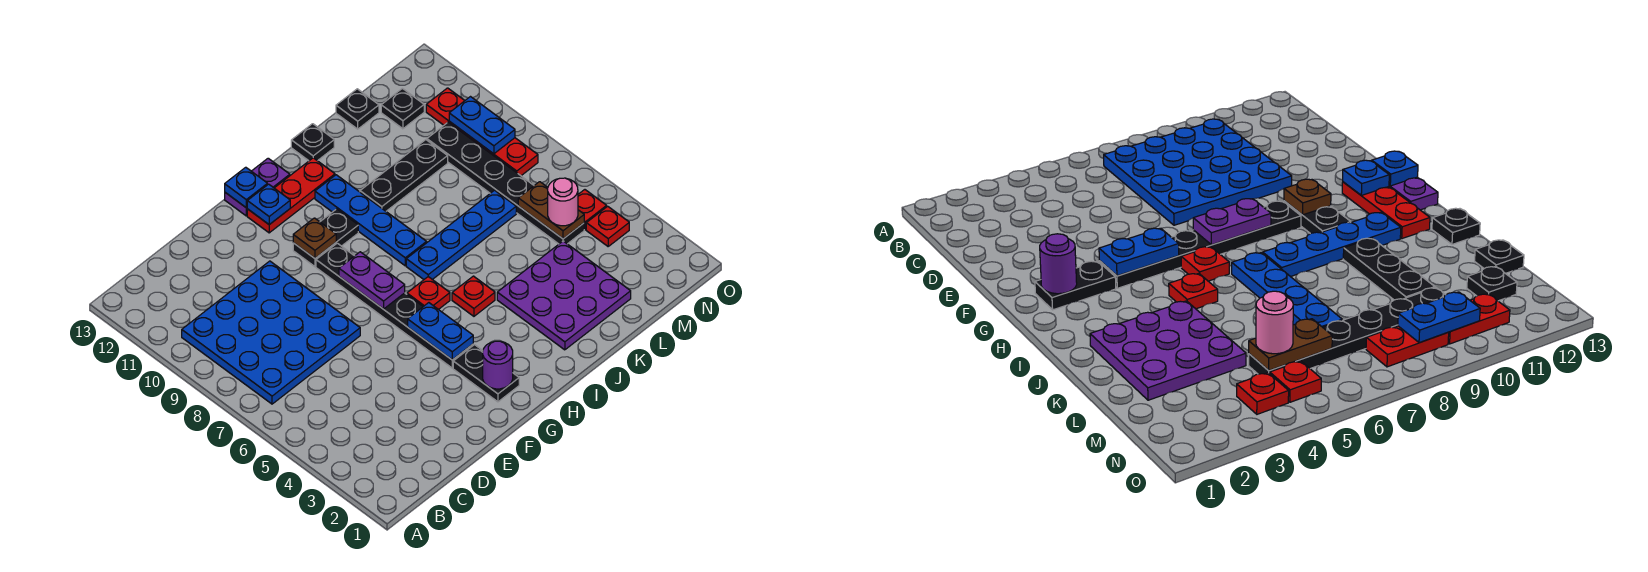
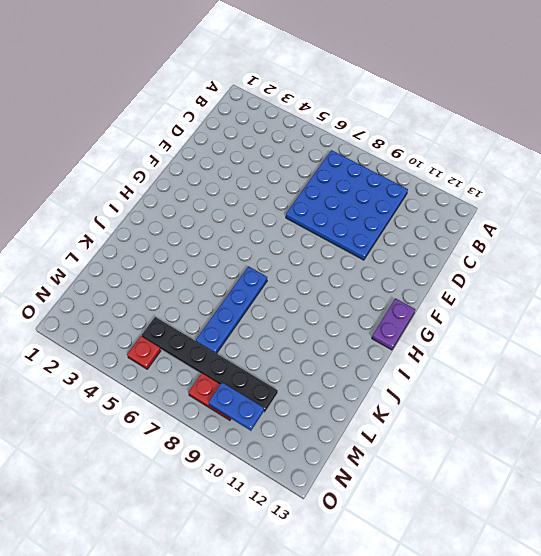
none -> black 1x2 plate [453,345,519,402]
none -> black 1x6 plate [316,243,473,368]
none -> black 1x2 plate [293,209,358,267]

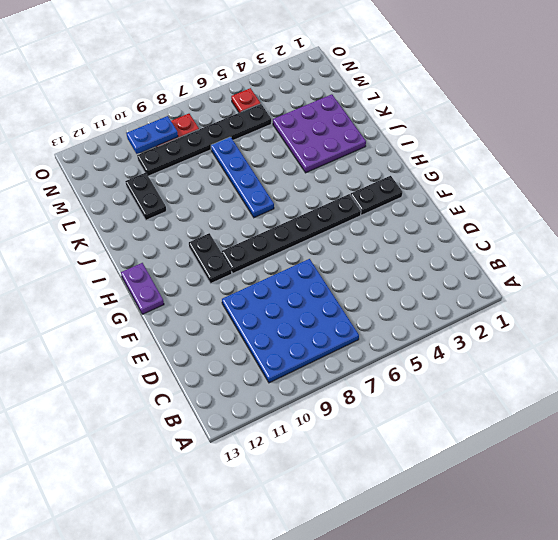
black 1x2 plate [125,173,166,220] -> none
none -> red 1x3 plate [247,158,335,233]
none -> red 1x1 plate [407,277,450,310]
none -> red 1x1 plate [452,276,495,316]

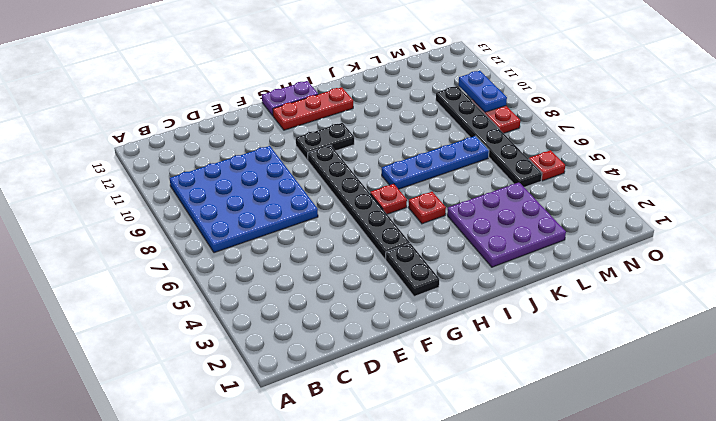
none -> blue 1x4 plate [315,175,427,266]
none -> black 1x3 plate [360,140,448,211]
none -> black 1x1 plate [291,124,334,161]

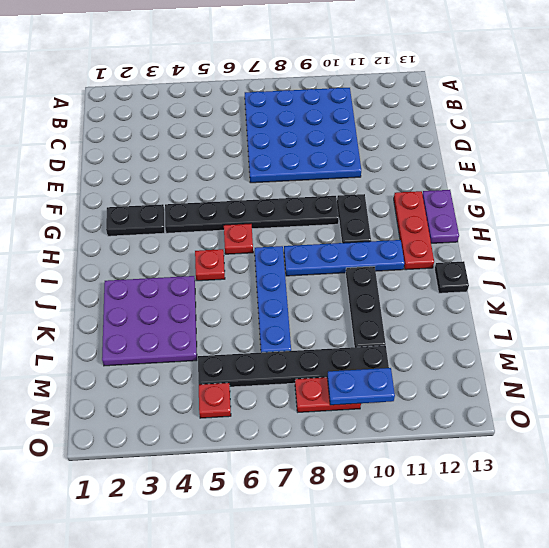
none -> black 1x1 plate [336,89,379,129]
none -> black 1x1 plate [381,88,424,129]
none -> red 1x1 plate [586,206,629,246]

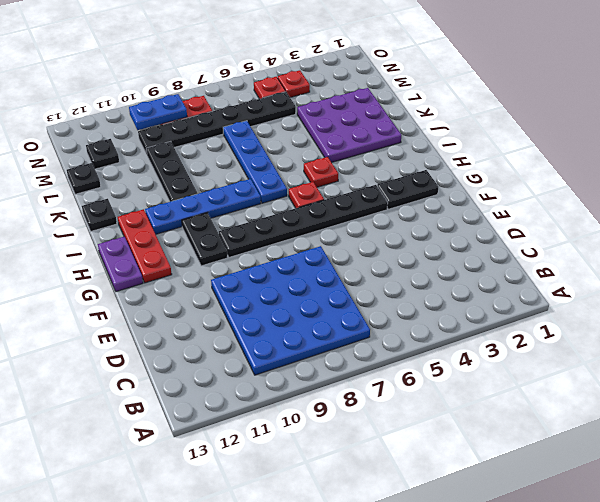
none -> red 1x2 plate [426,88,472,139]
none -> purple 1x1 round brick [483,341,513,389]
none -> blue 1x2 plate [408,303,473,360]

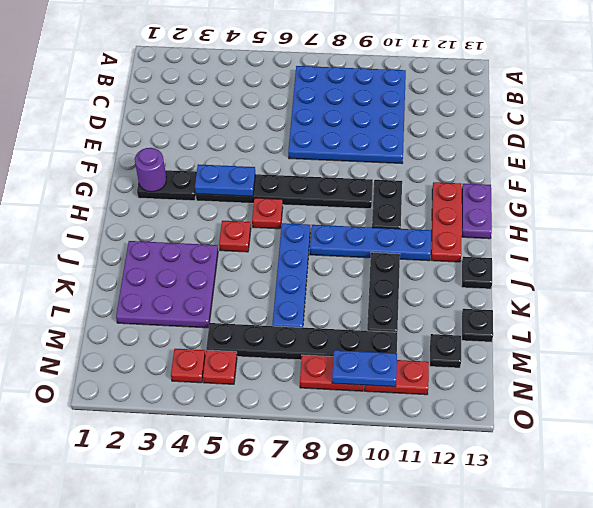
none -> purple 1x2 plate [339,252,405,309]
none -> brown 1x1 plate [293,218,336,258]
none -> blue 1x1 plate [247,184,290,225]

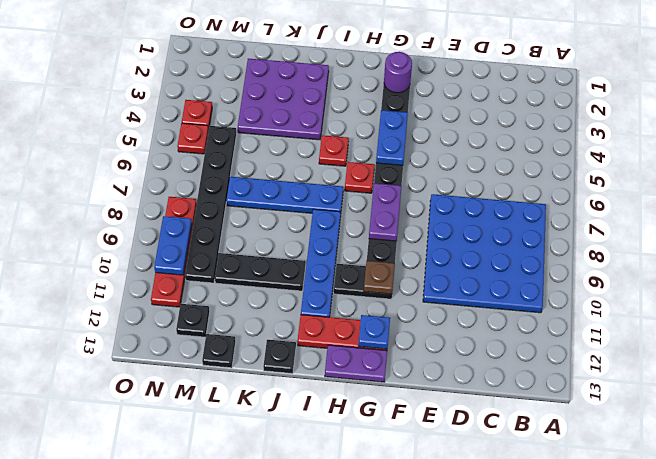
none -> blue 1x1 plate [225,167,268,208]
none -> brown 1x2 plate [518,182,584,239]
none -> pink 1x1 round brick [548,178,578,226]

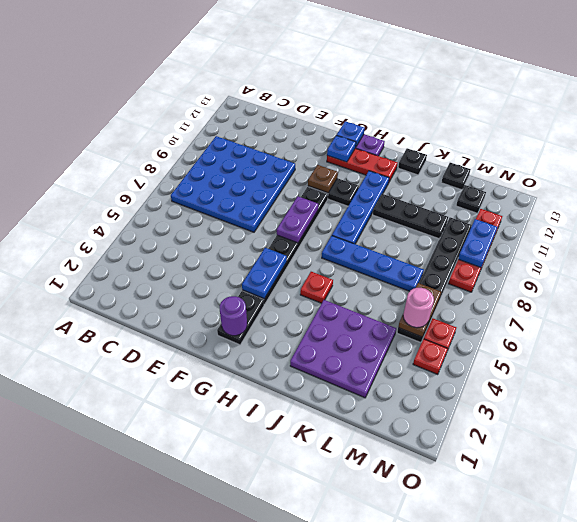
none -> red 1x1 plate [407,277,450,310]

